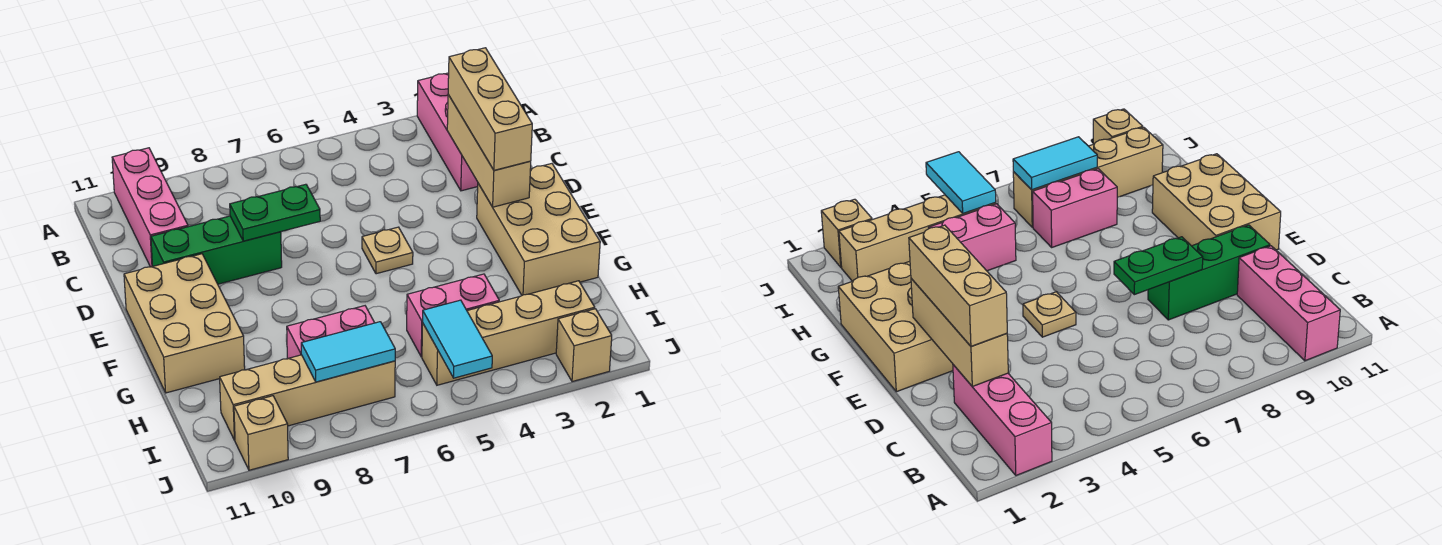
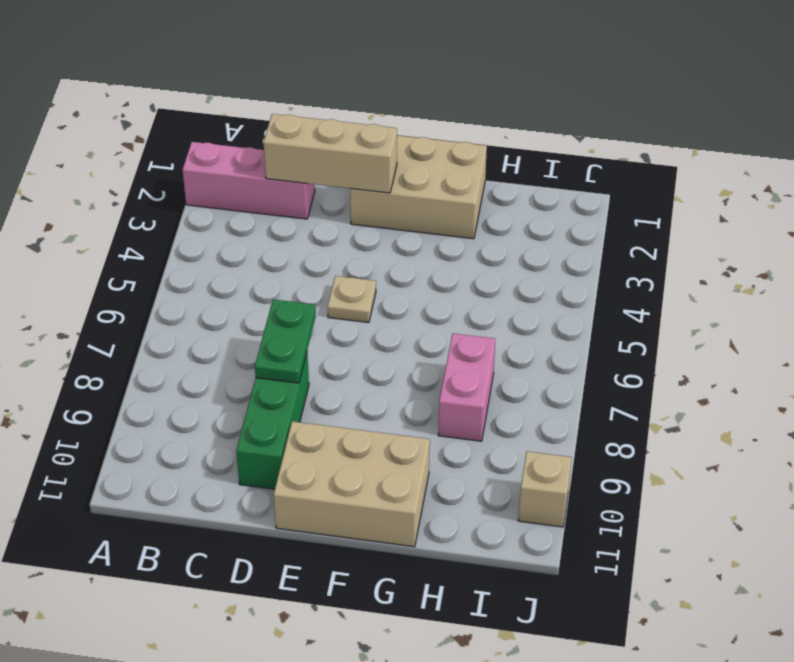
none -> pink 1x3 brick [112,148,188,267]
none -> pink 1x2 brick [407,274,499,357]
none -> tan 1x4 brick [422,281,595,385]

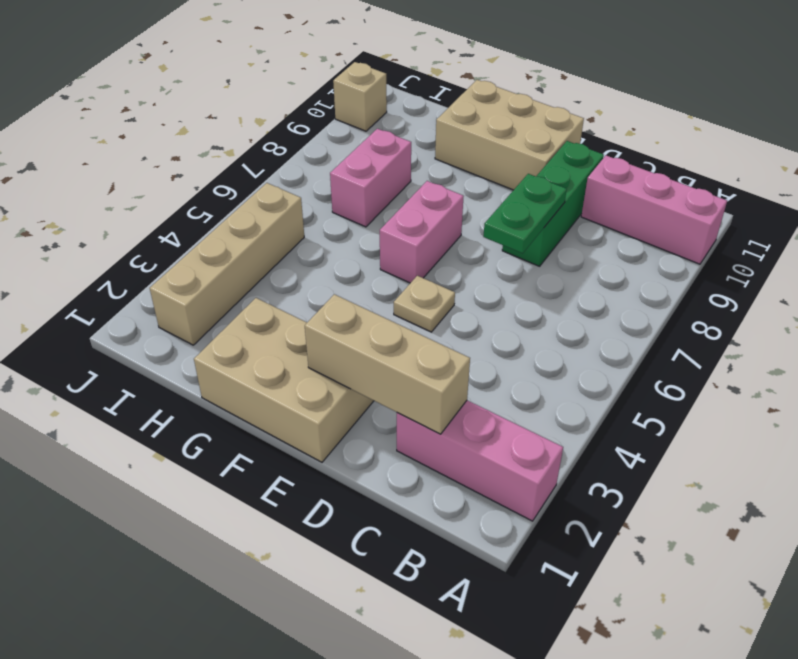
pink 1x2 brick [380,181,464,283] -> pink 1x2 brick moved to [407,274,499,357]
none -> tan 1x4 brick [220,355,395,440]
none -> tan 1x1 brick [556,309,612,382]
none -> cyan 1x2 tile [423,300,492,378]

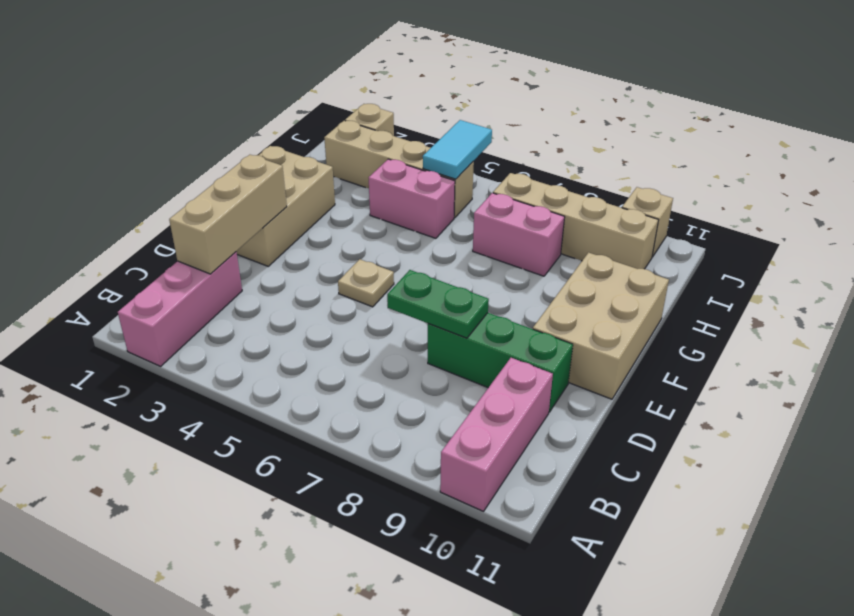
none -> cyan 1x2 tile [301,322,395,382]
none -> tan 1x3 brick [448,48,532,170]

